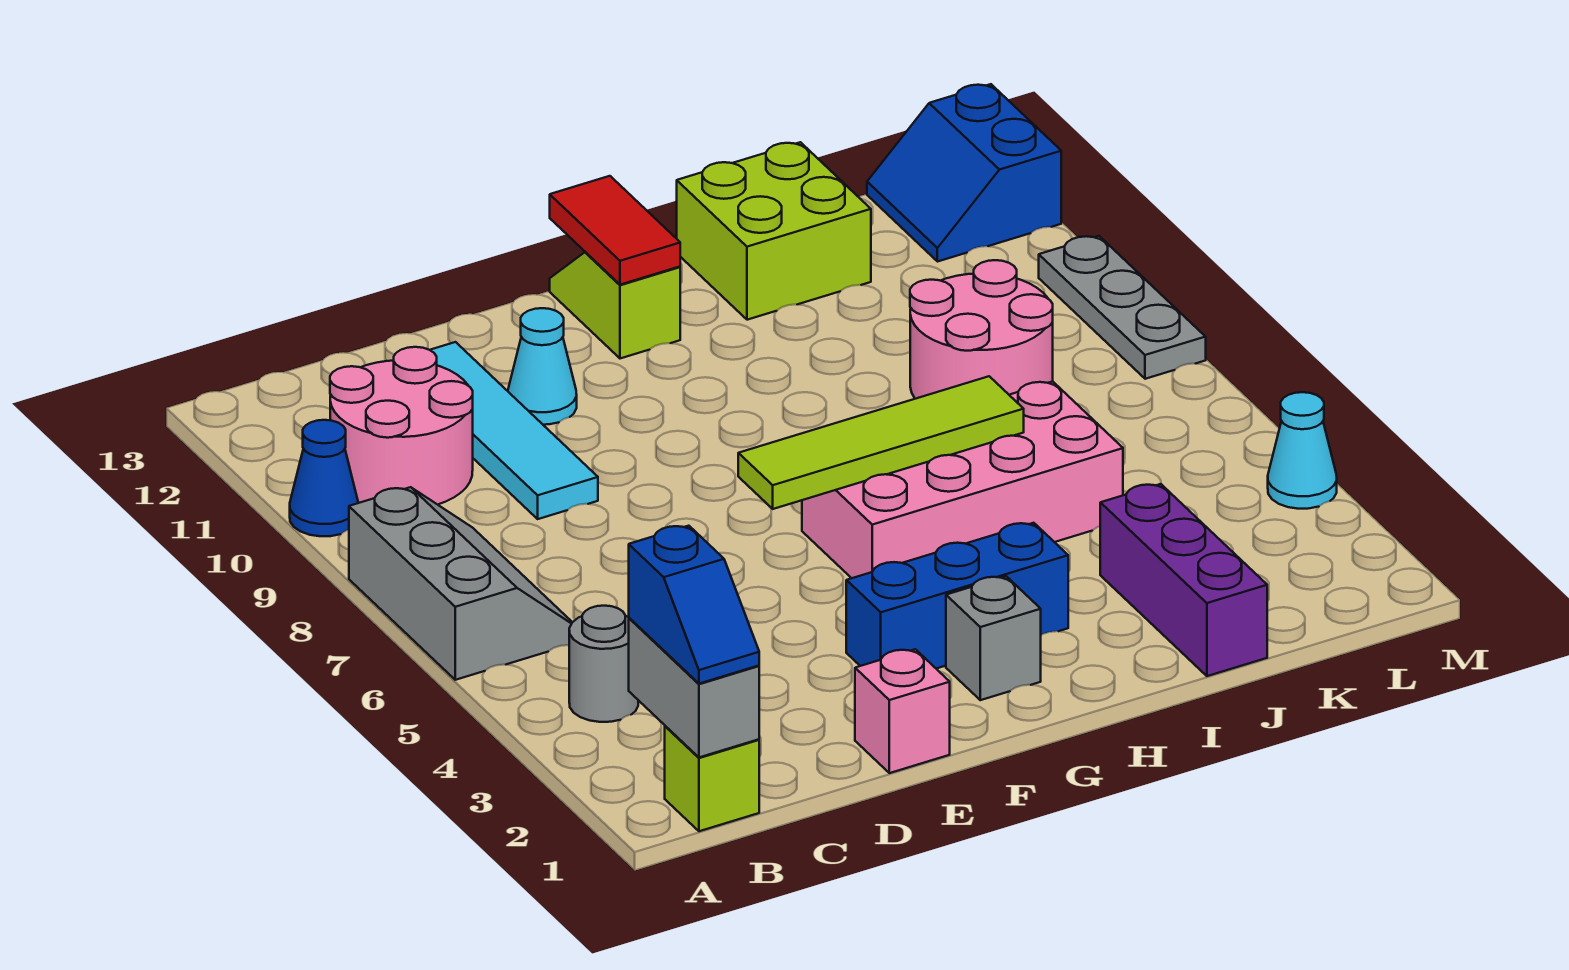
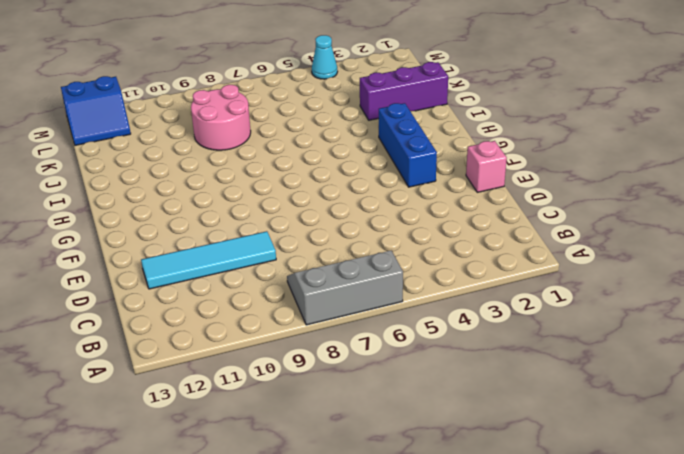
none -> blue 1x1 cone [290,420,358,536]
none -> lime 1x1 brick [665,726,759,831]
none -> grey 1x1 round brick [569,606,638,722]

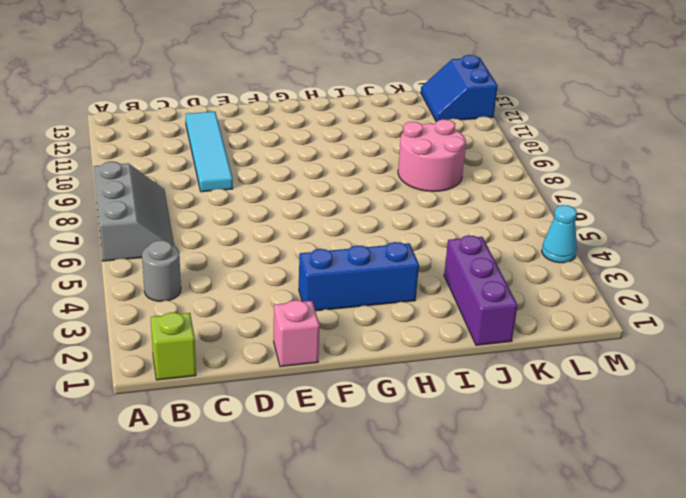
none -> blue 1x1 cone [290,420,358,536]
none -> pink 2x2 round brick [330,347,473,505]
none -> cyan 1x1 cone [508,308,577,425]

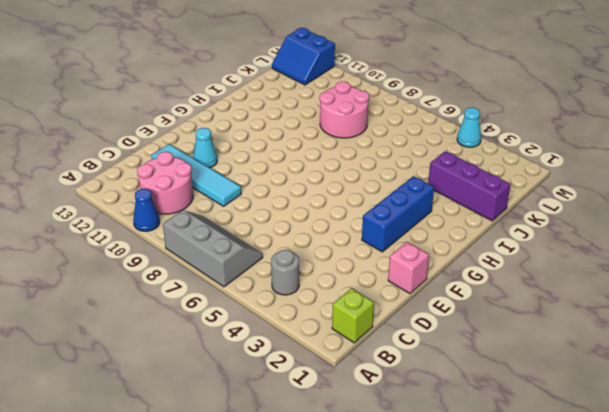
none -> grey 1x1 brick [946,576,1041,700]
none -> pink 2x4 brick [802,381,1123,578]
none -> lime 1x2 slope [550,252,680,358]

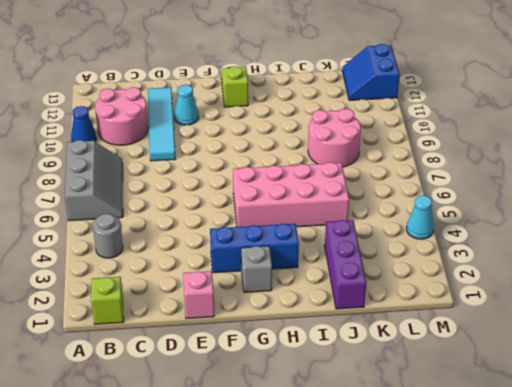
none -> lime 2x2 brick [677,142,871,320]
none -> grey 1x3 plate [1039,236,1206,379]
none -> grey 1x2 brick [629,618,759,757]

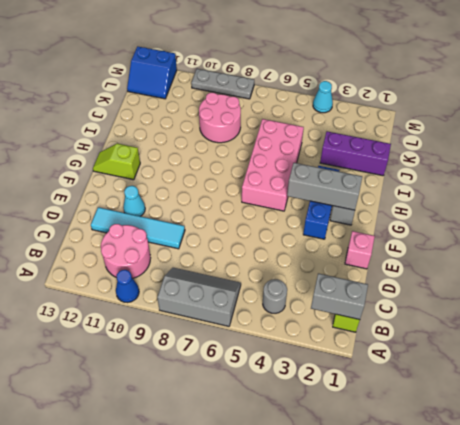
grey 1x3 brick [287,163,362,210] -> none
none -> lime 2x2 brick [677,142,871,320]
none -> lime 1x4 tile [738,376,1024,509]
none -> red 1x2 tile [550,176,680,285]

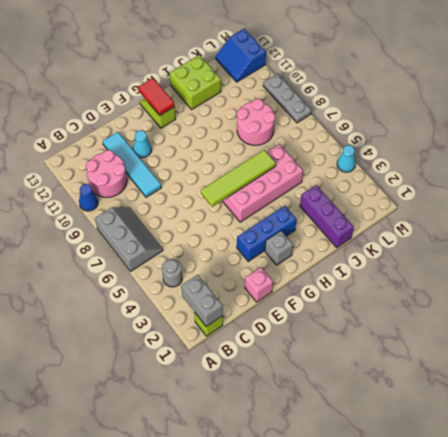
none -> blue 1x2 slope [629,526,759,684]

